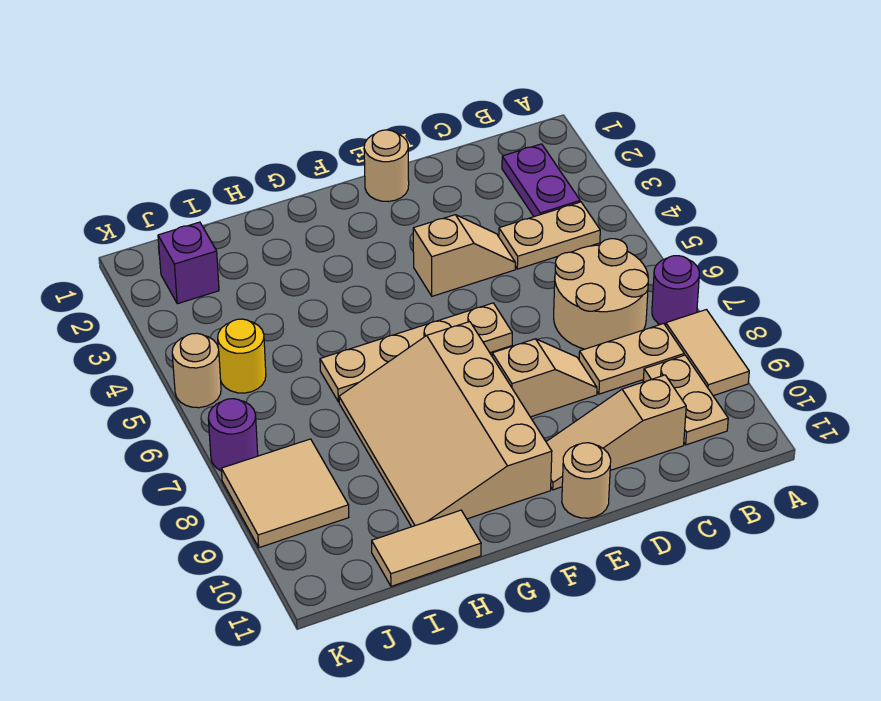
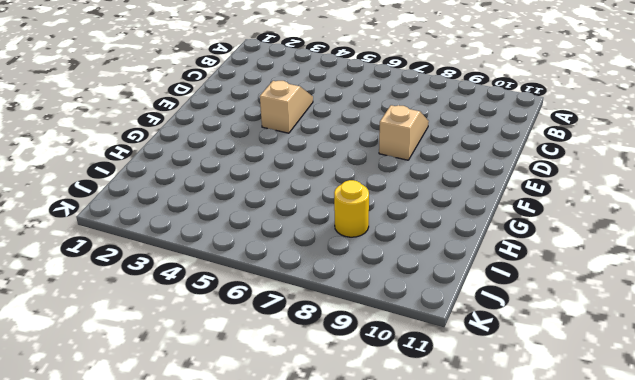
yellow 1x1 round brick [334,180,369,237] -> yellow 1x1 round brick moved to [218,319,266,393]
none -> purple 1x1 round brick [652,256,699,326]
none -> tan 1x2 tile [666,310,749,396]
none -> purple 1x2 plate [502,144,580,217]

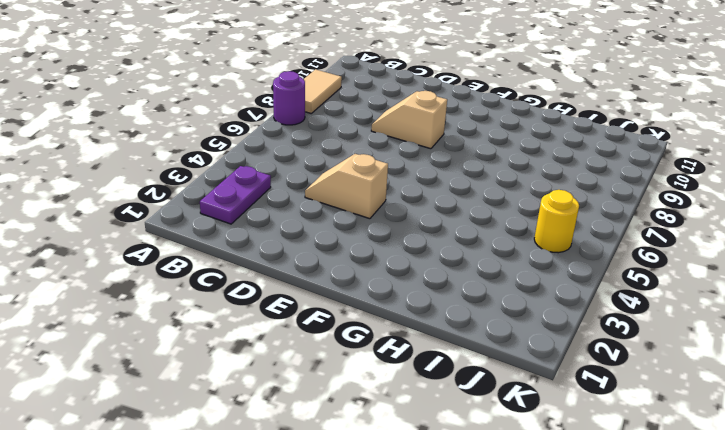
none -> tan 1x2 plate [499,202,600,269]
none -> tan 2x2 round brick [554,239,648,349]
none -> tan 1x2 plate [579,323,684,394]

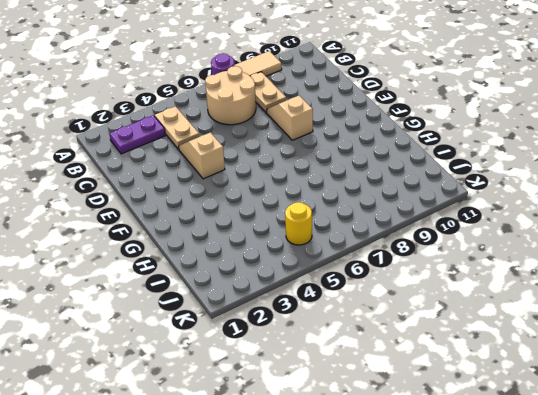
none -> tan 1x2 plate [643,355,728,445]
none -> tan 1x3 slope [546,375,686,490]
none -> tan 1x1 round brick [364,130,409,202]

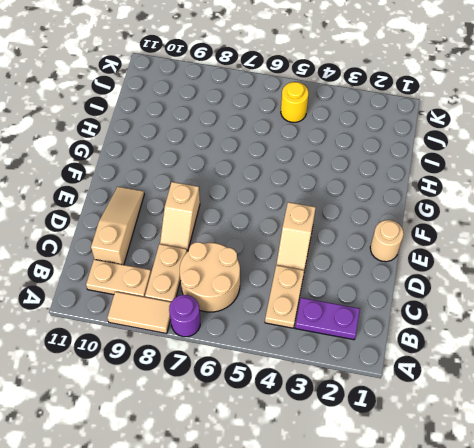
none -> tan 1x4 plate [320,303,512,402]
none -> tan 1x1 round brick [562,443,611,518]
none -> tan 3x4 slope [339,322,552,527]

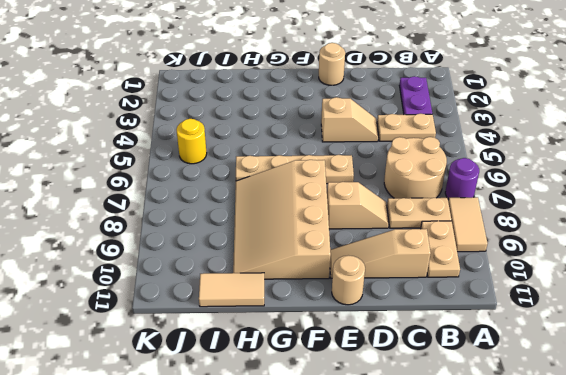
none -> purple 1x1 brick [158,222,219,304]
none -> tan 2x2 tile [221,439,349,548]
none -> tan 1x1 round brick [172,333,221,408]

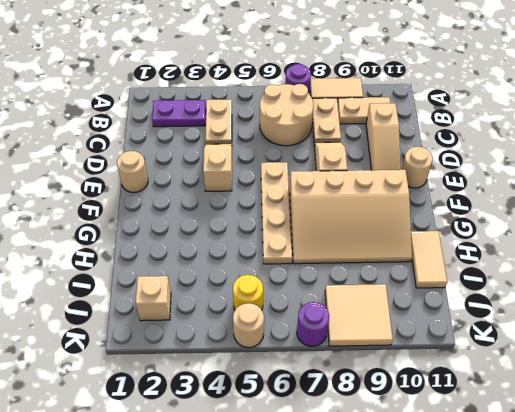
tan 1x1 brick [135,276,171,321] -> purple 1x1 brick [158,222,219,304]

